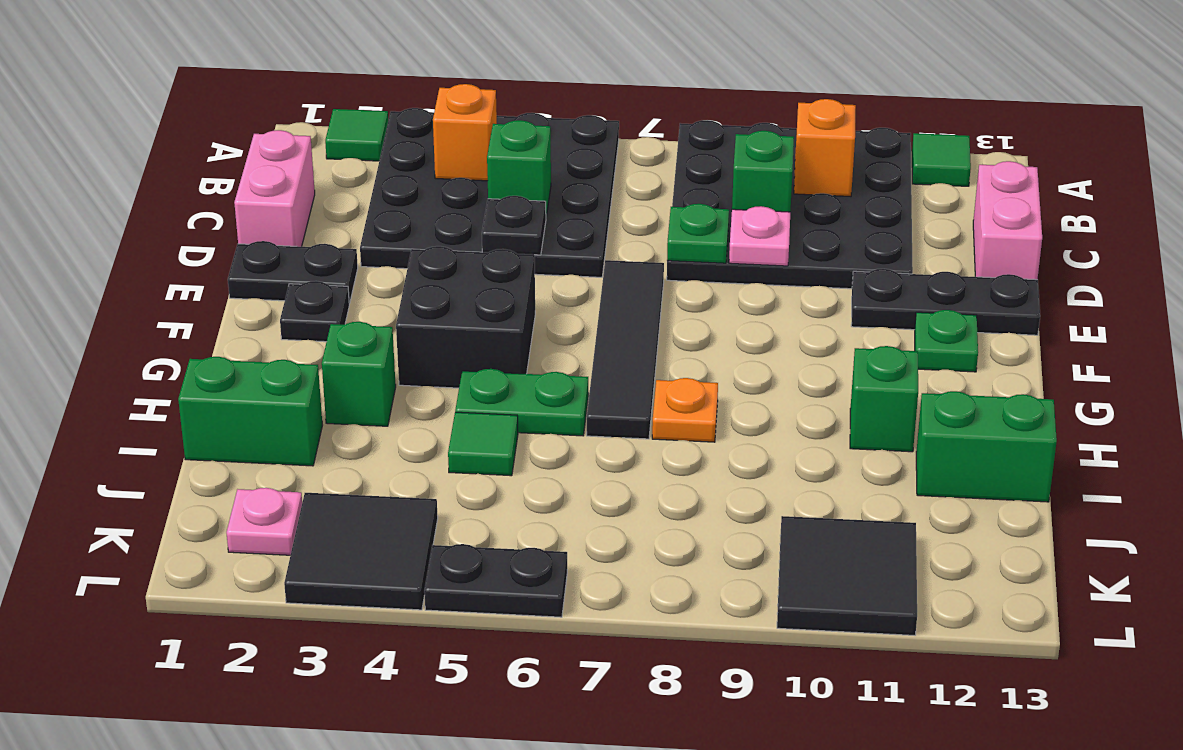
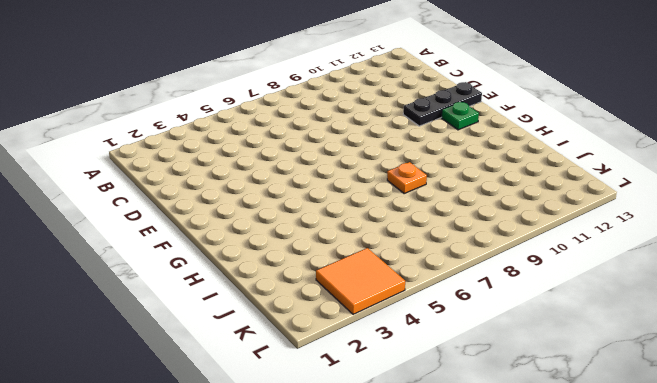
orange 2x2 tile [316,248,405,314] -> black 2x2 tile [284,493,438,610]
none -> green 1x1 tile [325,109,388,161]
none -> black 4x4 plate [360,108,619,277]
none -> black 4x4 plate [667,120,913,289]
none -> green 1x1 tile [912,133,971,186]

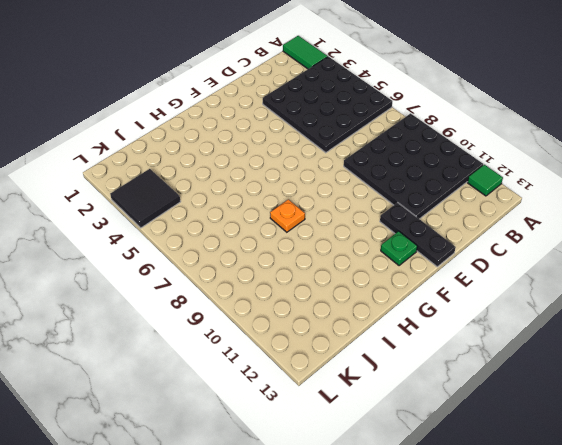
green 1x2 tile [283,36,328,69] -> green 1x1 tile [325,109,388,161]
none -> pink 1x2 brick [234,130,315,247]
none -> pink 1x2 brick [973,161,1042,280]
none -> black 1x2 plate [228,241,358,303]
none -> black 1x4 tile [587,260,664,439]

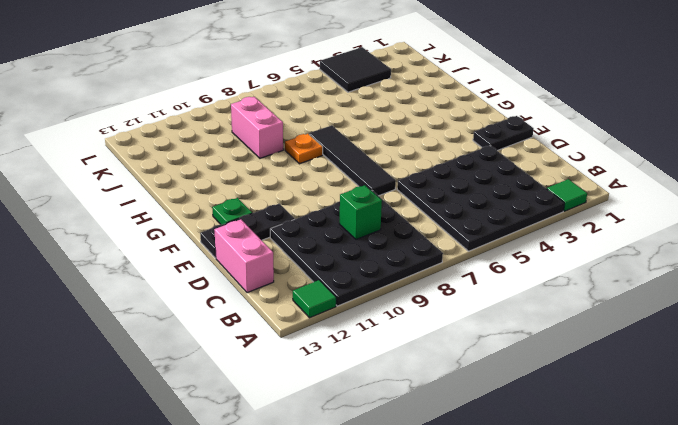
pink 1x2 brick [231,97,283,158] -> pink 1x2 brick moved to [234,130,315,247]
none -> black 1x1 plate [280,281,349,342]
none -> black 2x2 brick [396,246,535,388]
none -> green 1x1 brick [322,322,396,426]
none -> green 1x2 plate [455,369,588,436]

